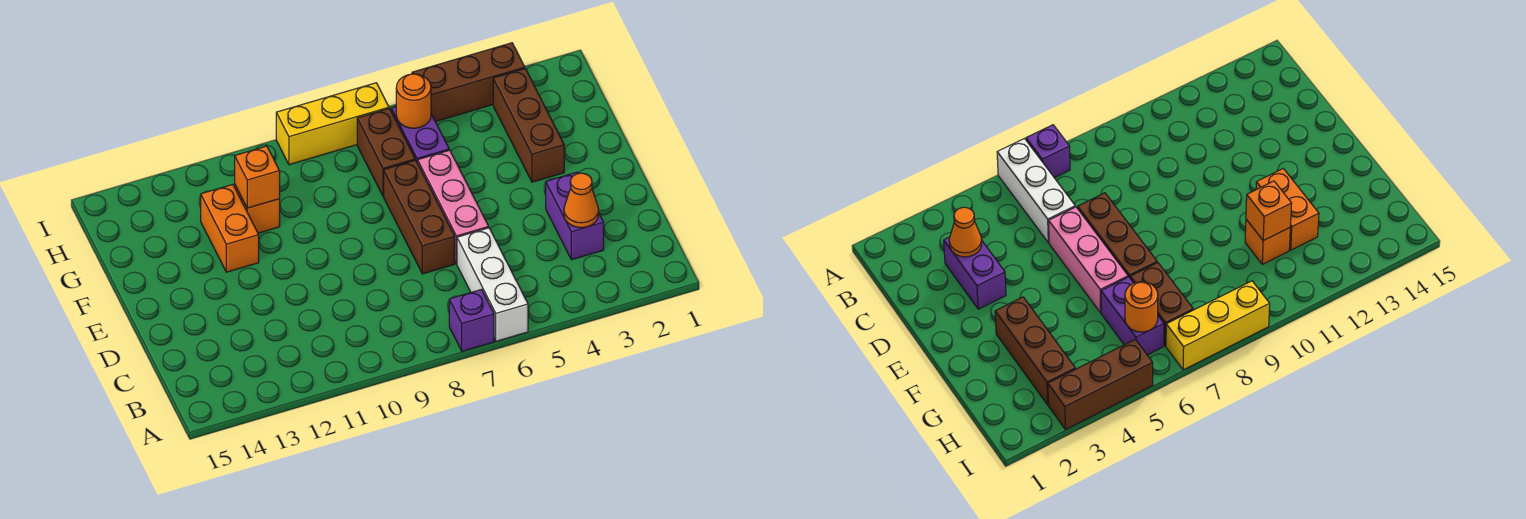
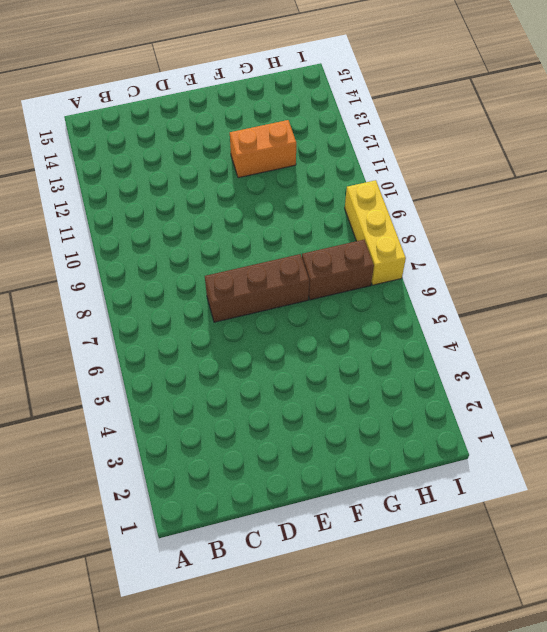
none -> white 1x3 brick [457,228,528,341]
none -> purple 1x1 brick [449,290,494,351]
none -> purple 1x2 brick [546,172,604,260]

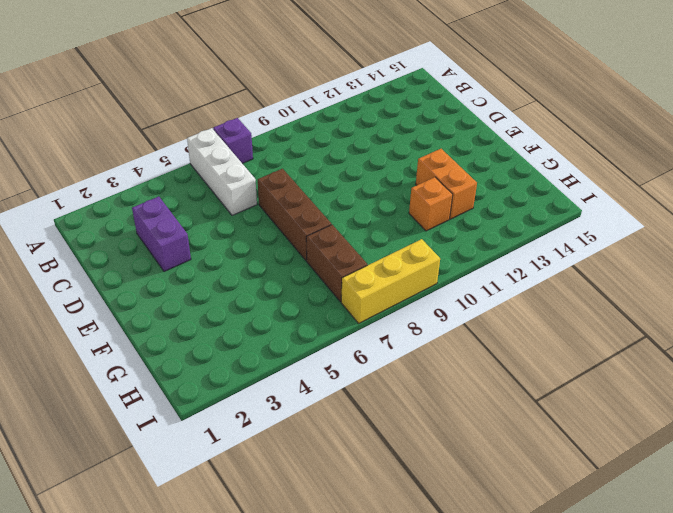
none -> pink 1x3 brick [418,150,489,264]
none -> brown 1x3 brick [493,69,564,182]
none -> purple 1x2 brick [391,107,449,163]

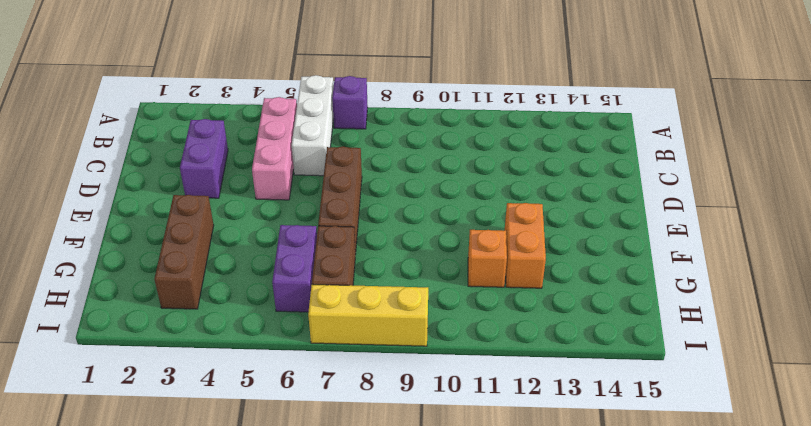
pink 1x3 brick [252,97,297,200] -> pink 1x3 brick moved to [418,150,489,264]
none -> brown 1x3 brick [412,43,525,122]
none -> orange 1x1 cone [564,173,599,228]
none -> orange 1x1 brick [235,146,280,208]

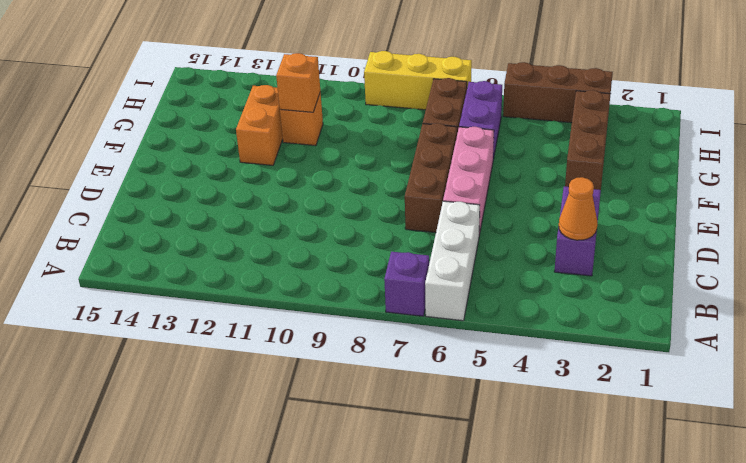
none -> orange 1x1 round brick [396,74,431,128]

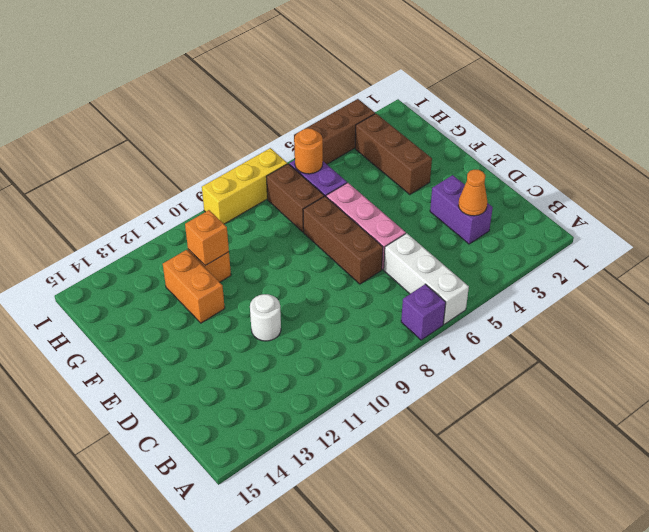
white 1x1 round brick [250,294,281,341] -> none

